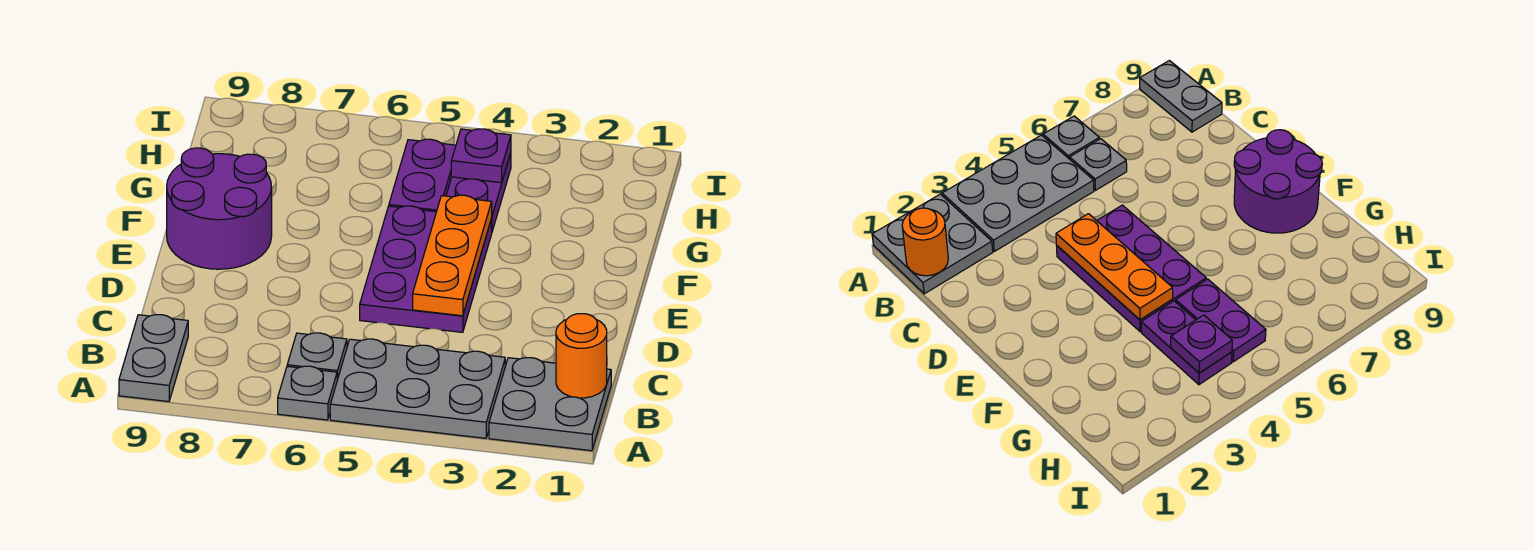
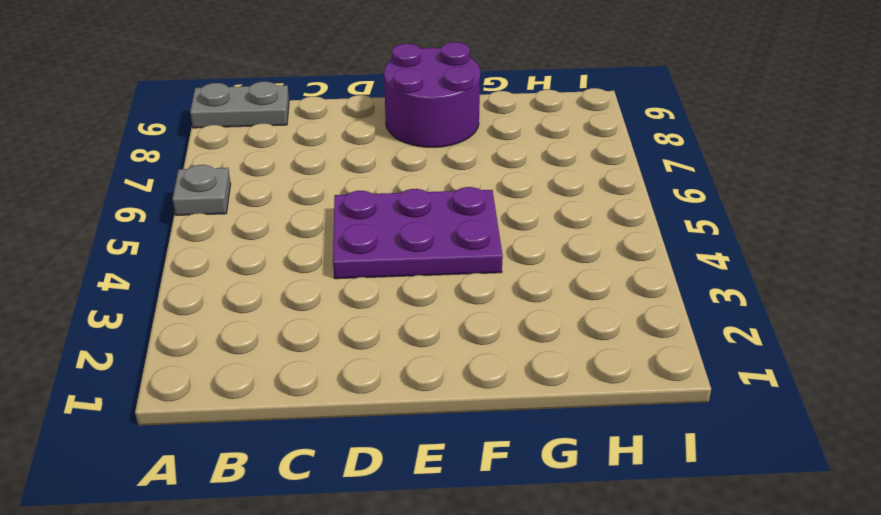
none -> grey 2x2 plate [489,358,611,451]
none -> grey 2x3 plate [330,339,505,438]
none -> grey 1x1 plate [287,333,347,380]

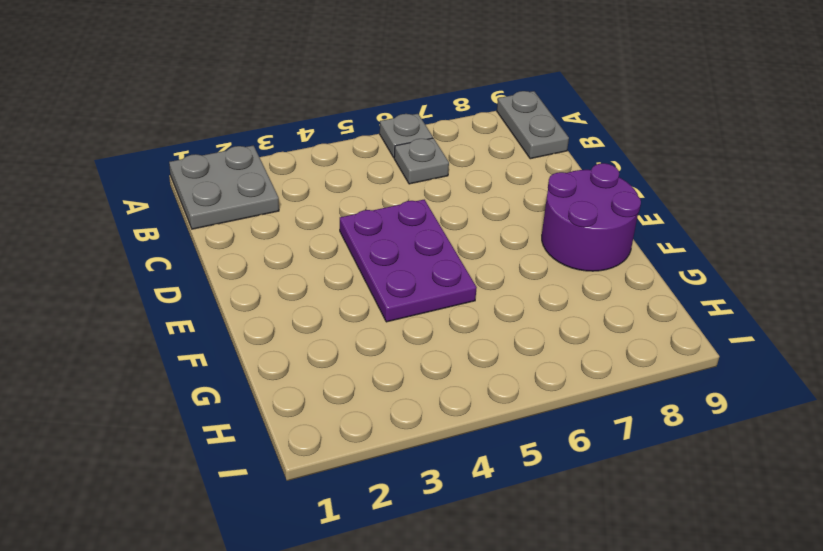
none -> grey 2x3 plate [330,339,505,438]
none -> purple 1x2 plate [446,153,511,231]
none -> purple 1x2 plate [389,139,456,212]

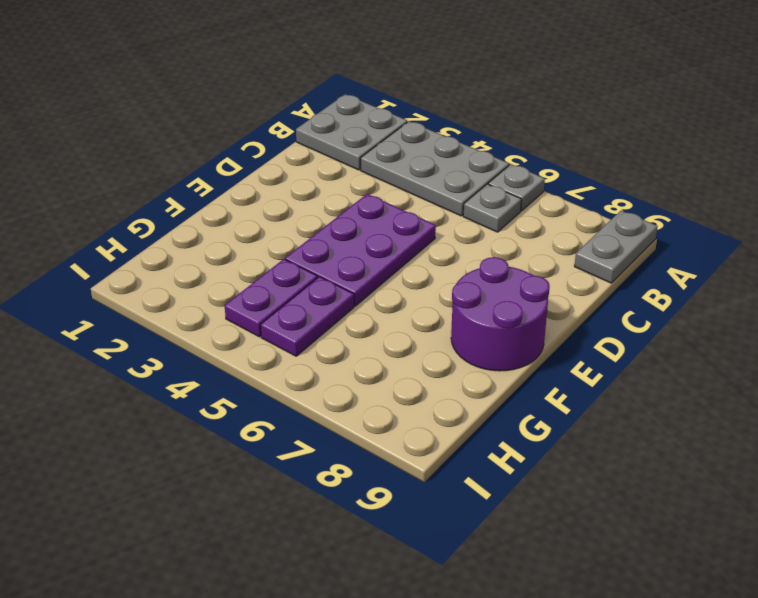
none -> orange 1x1 round brick [556,314,607,398]
none -> orange 1x3 plate [413,195,492,316]
none -> purple 1x1 plate [451,129,511,183]

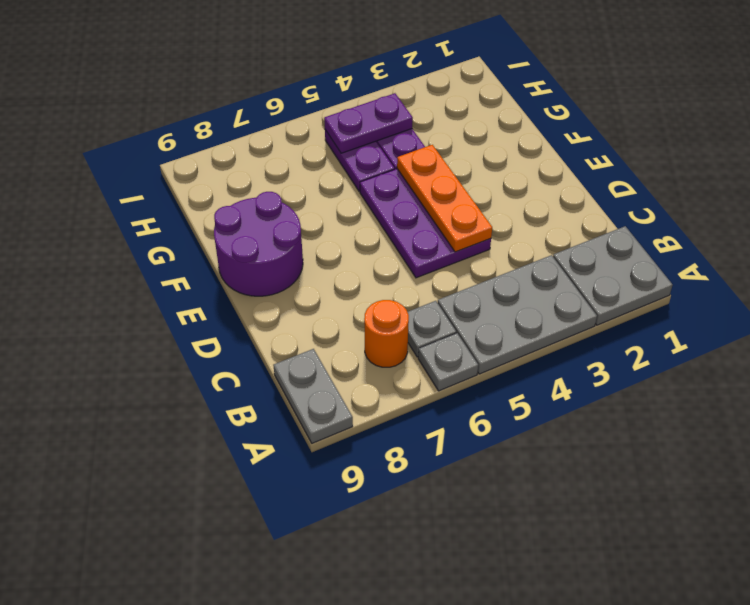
orange 1x1 round brick [364,300,409,367] -> orange 1x1 round brick moved to [556,314,607,398]
purple 1x2 plate [324,93,413,153] -> purple 1x1 plate [451,129,511,183]

